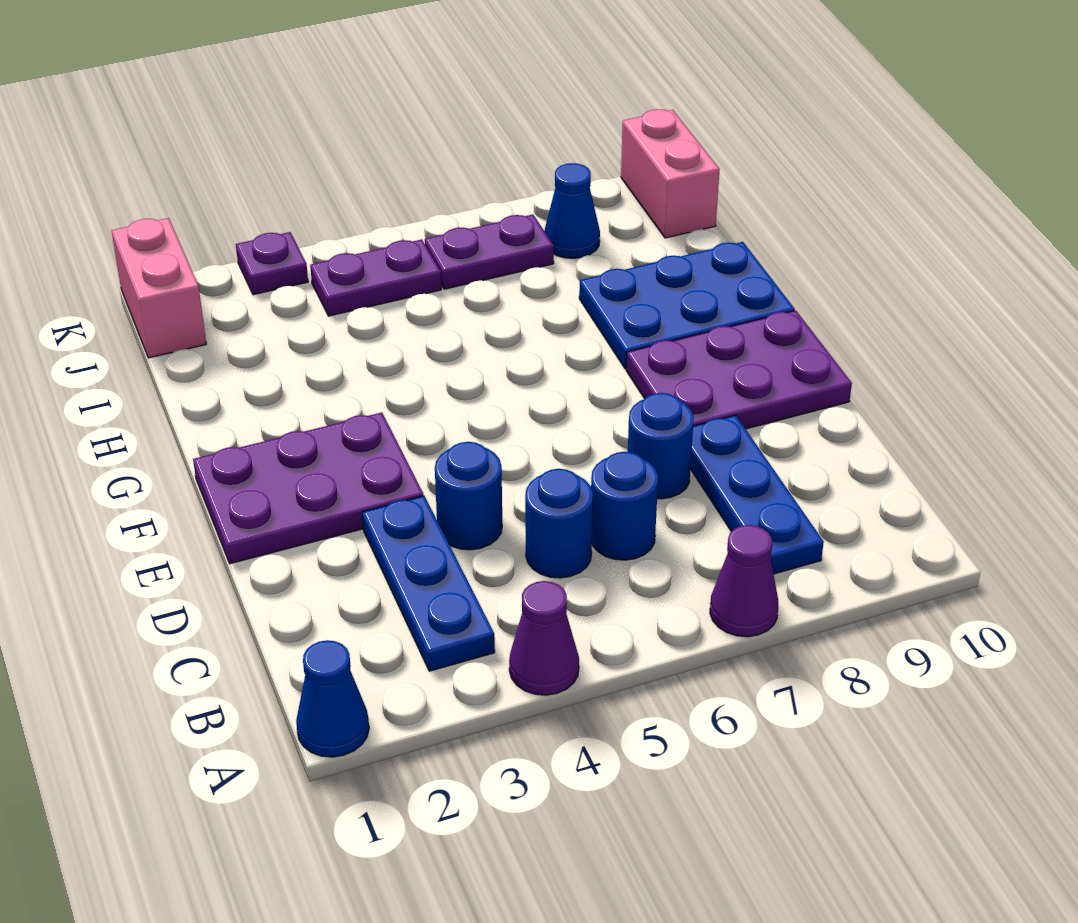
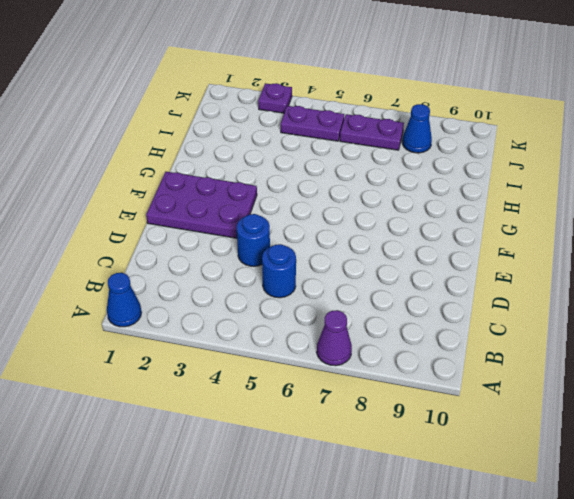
none -> purple 1x1 cone [509,581,579,695]
none -> blue 1x3 plate [362,496,495,671]
none -> blue 1x3 plate [690,415,824,574]

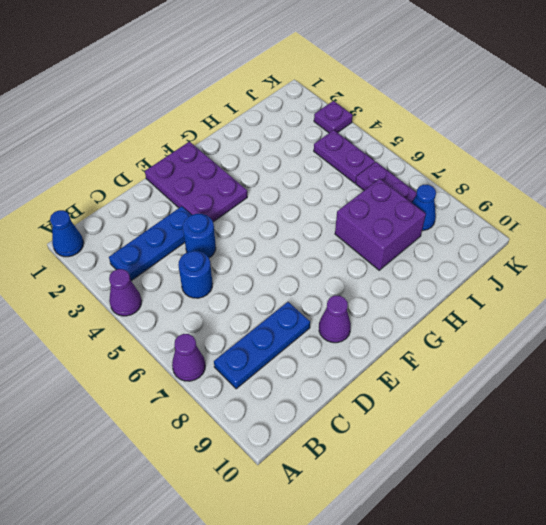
purple 1x1 cone [319,296,351,343] -> purple 2x3 plate [626,310,852,429]
purple 2x2 brick [335,179,426,270] -> blue 2x3 plate [579,242,795,369]
none -> blue 1x1 round brick [591,452,658,560]
none -> blue 1x1 round brick [628,393,694,499]
none -> pink 1x2 brick [112,218,206,358]

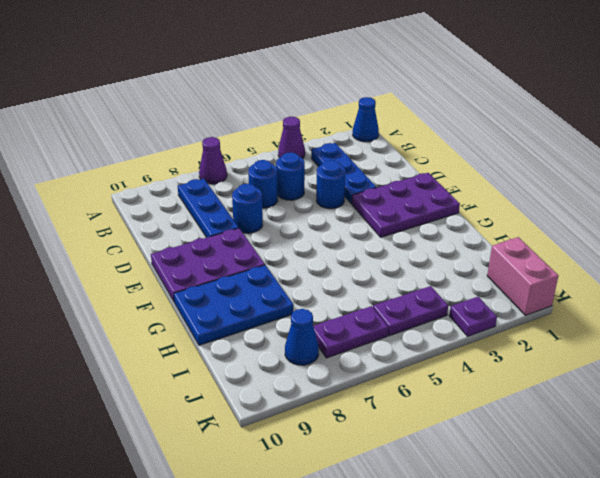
none -> pink 1x2 brick [621,109,720,238]

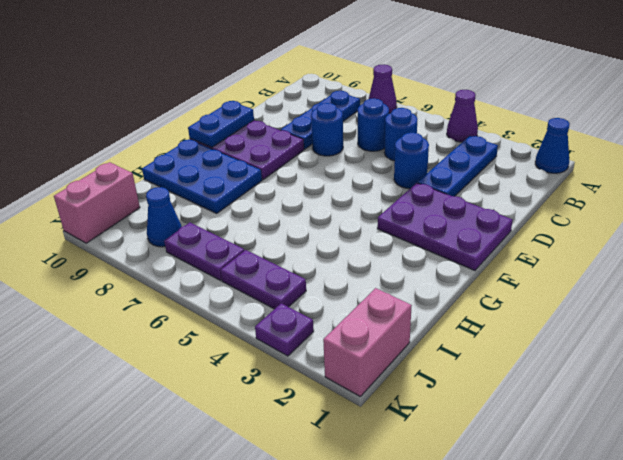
blue 1x2 plate [188,101,254,148] -> none

